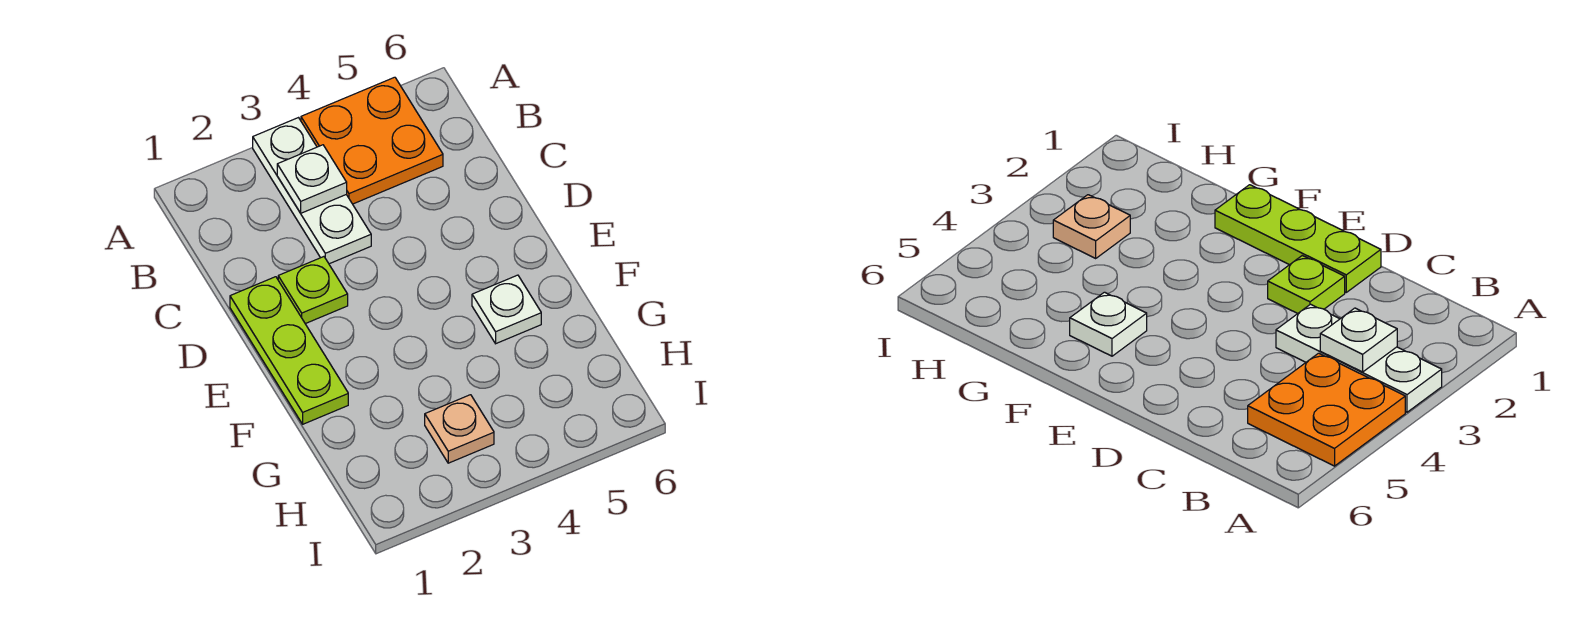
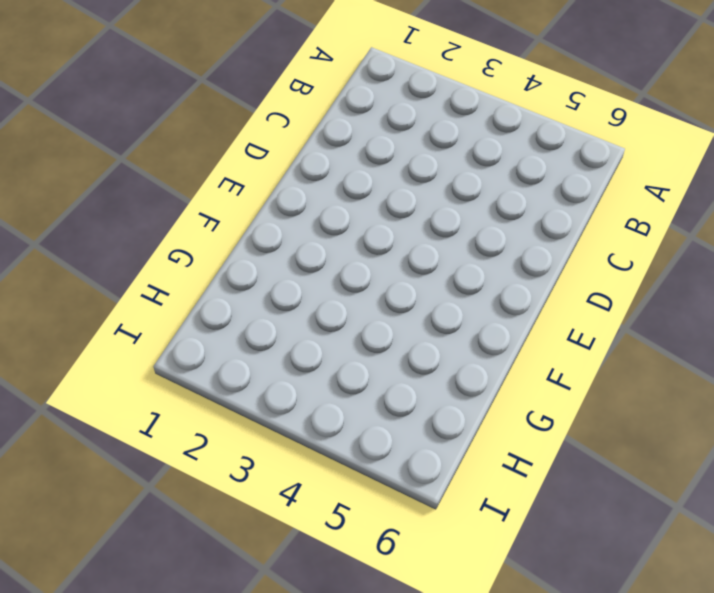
none -> white 1x3 plate [253,118,371,264]
none -> orange 2x2 plate [301,77,443,204]

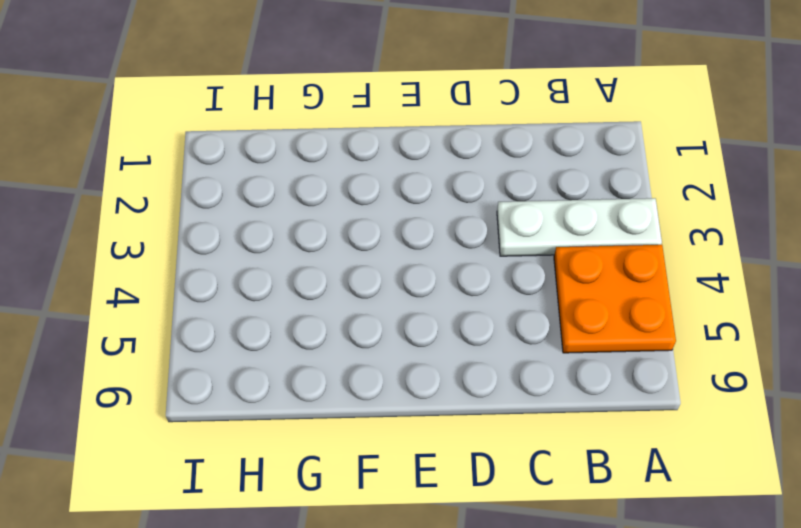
none -> lime 1x3 plate [230,277,348,424]
none -> lime 1x1 plate [278,257,348,324]

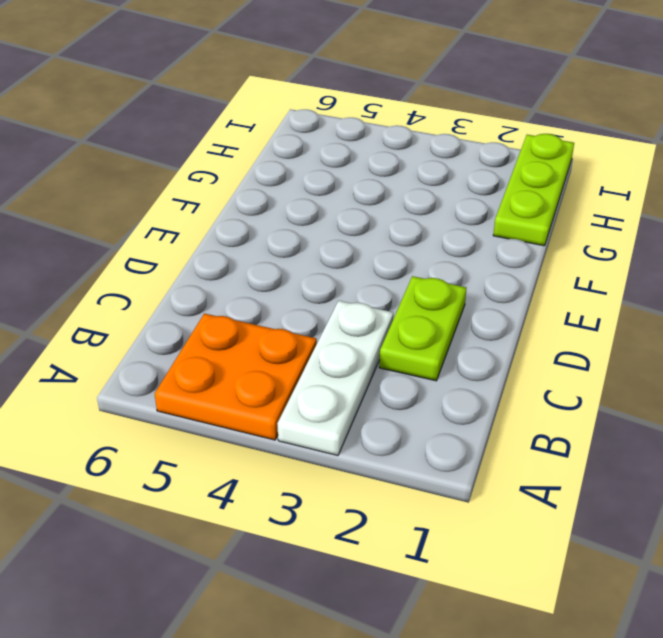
lime 1x2 plate [379,276,466,381] -> lime 1x1 plate [278,257,348,324]
lime 1x3 plate [493,134,574,246] -> lime 1x3 plate moved to [230,277,348,424]
none -> white 1x1 plate [472,275,541,344]
none -> tan 1x1 plate [425,395,494,463]

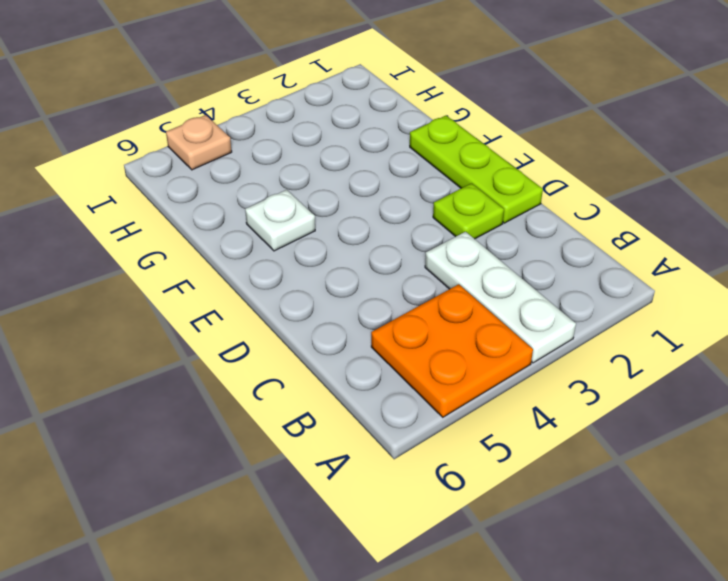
tan 1x1 plate [166,115,232,170] -> tan 1x1 plate moved to [425,395,494,463]
none -> white 1x1 plate [277,145,347,213]

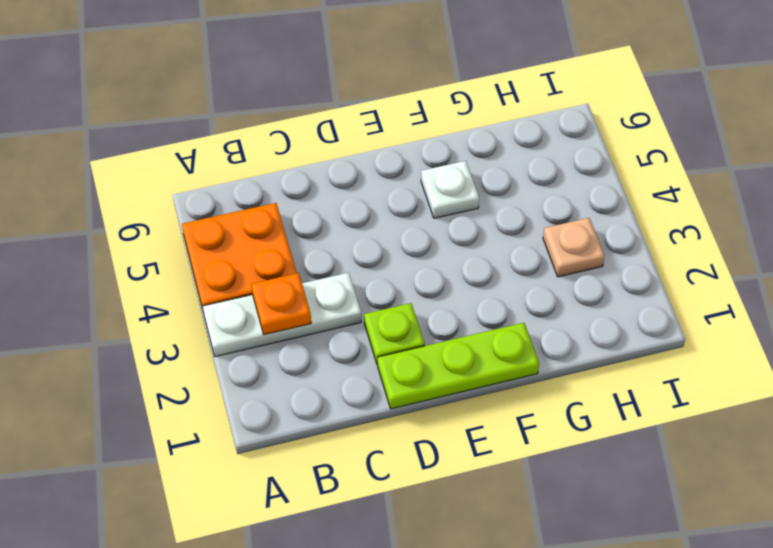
orange 1x1 plate [251,273,311,335] -> white 1x1 plate [277,145,347,213]

